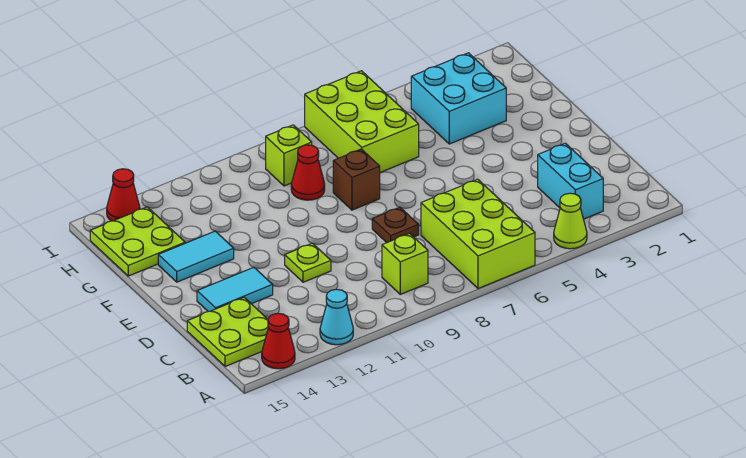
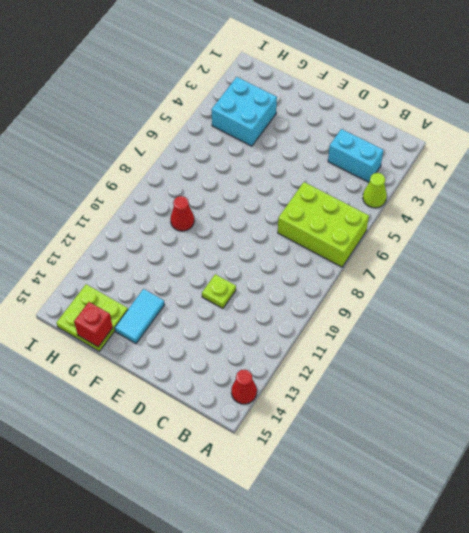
red 1x1 brick [74,302,113,347] -> none
none -> cyan 1x1 cone [320,289,353,345]
none -> lime 1x1 brick [382,233,428,294]
none -> lime 2x2 plate [187,297,268,367]

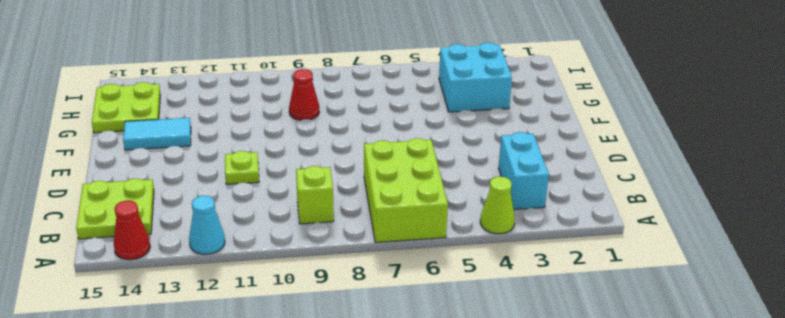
none -> brown 1x1 plate [372,207,419,243]
none -> cyan 1x2 tile [197,267,273,312]
none -> brown 1x1 brick [333,149,380,210]

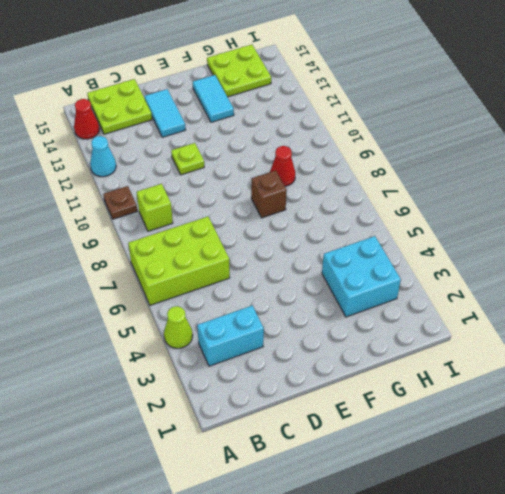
brown 1x1 plate [103,186,137,219] -> brown 1x1 plate moved to [372,207,419,243]
none -> lime 2x3 brick [305,71,419,173]
none -> lime 1x1 brick [266,125,312,186]
none -> red 1x1 cone [107,169,140,221]

